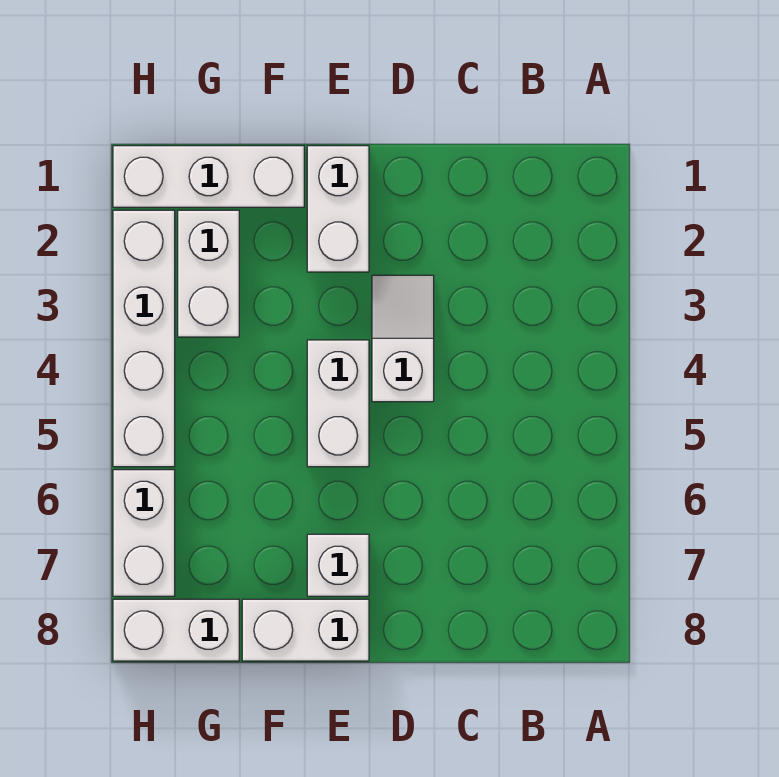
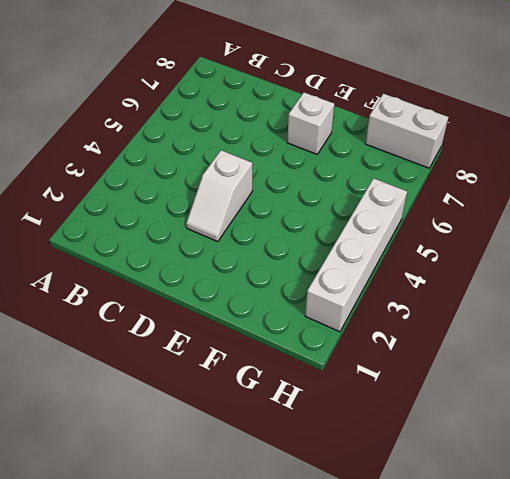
none -> white 1x2 brick [307,146,369,272]
none -> white 1x2 brick [307,340,369,467]

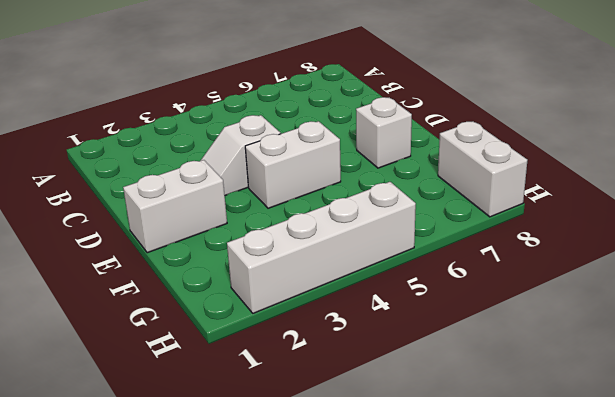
none -> white 1x2 brick [242,599,369,661]
none -> white 1x3 brick [113,146,304,207]

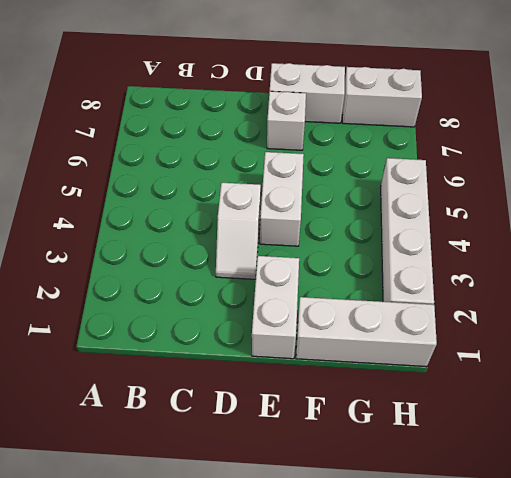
none -> white 1x2 brick [178,210,239,337]
none -> white 1x2 brick [113,470,175,596]

